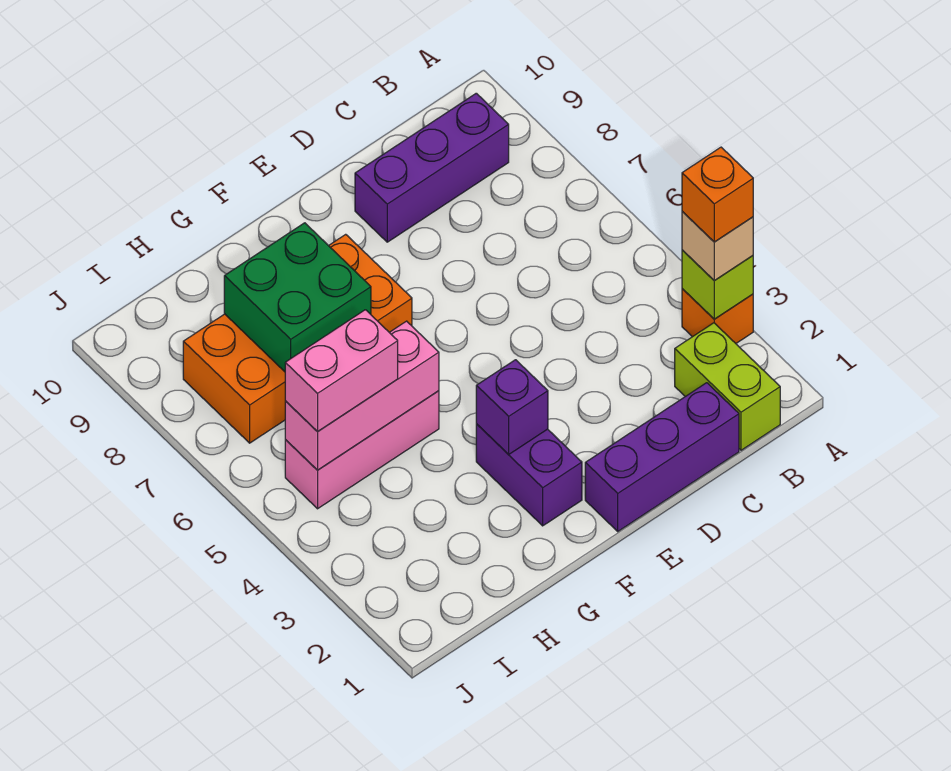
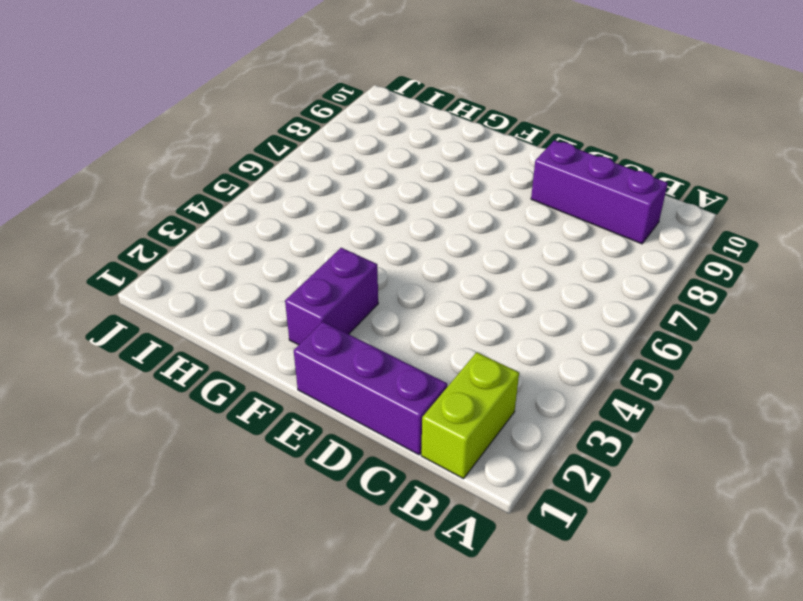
none -> orange 1x1 brick [682,289,753,343]
none -> orange 2x4 brick [183,234,412,443]
none -> pink 1x3 brick [285,391,439,509]

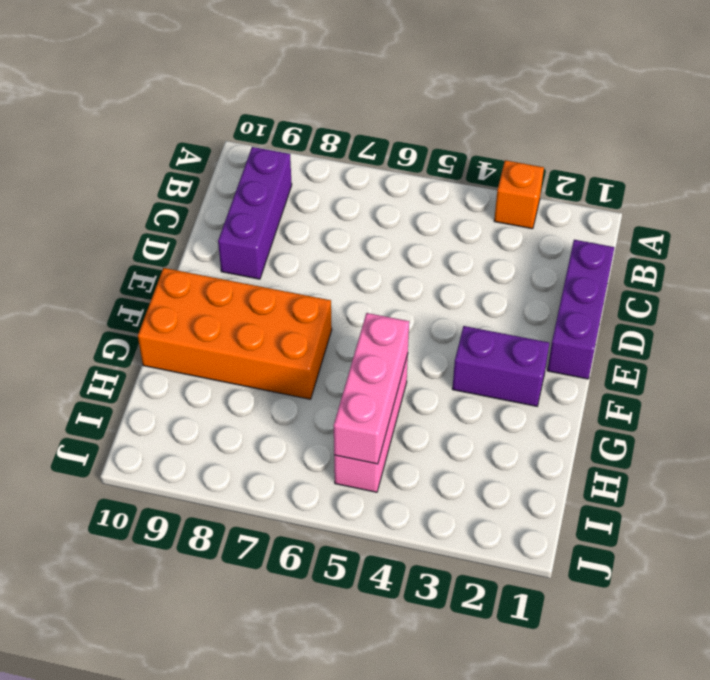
orange 2x4 brick [138,268,332,399] -> orange 2x4 brick turned to [183,234,412,443]
none -> lime 1x2 brick [675,323,780,450]
none -> lime 1x1 brick [682,250,753,319]
none -> purple 1x1 brick [476,360,548,454]

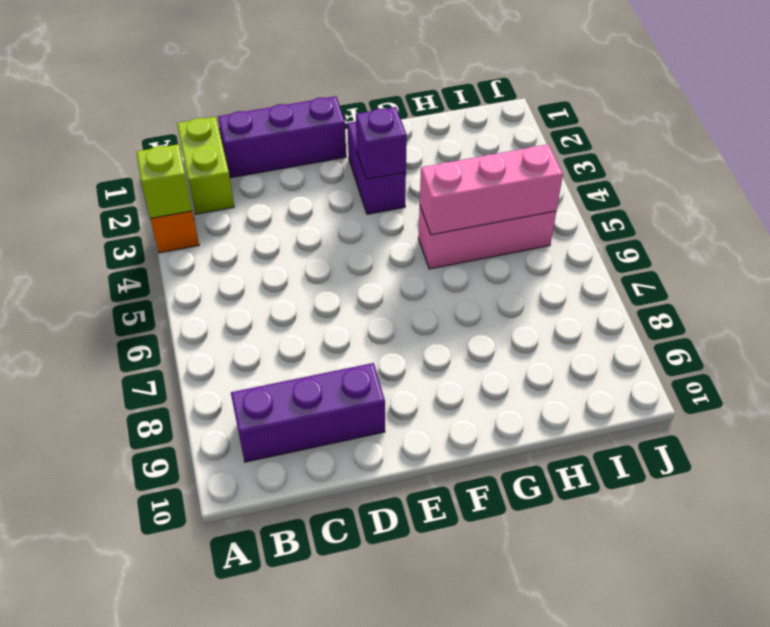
none -> orange 2x4 brick [183,234,412,443]
none -> green 2x2 brick [224,223,371,372]
none -> tan 1x1 brick [682,211,753,281]

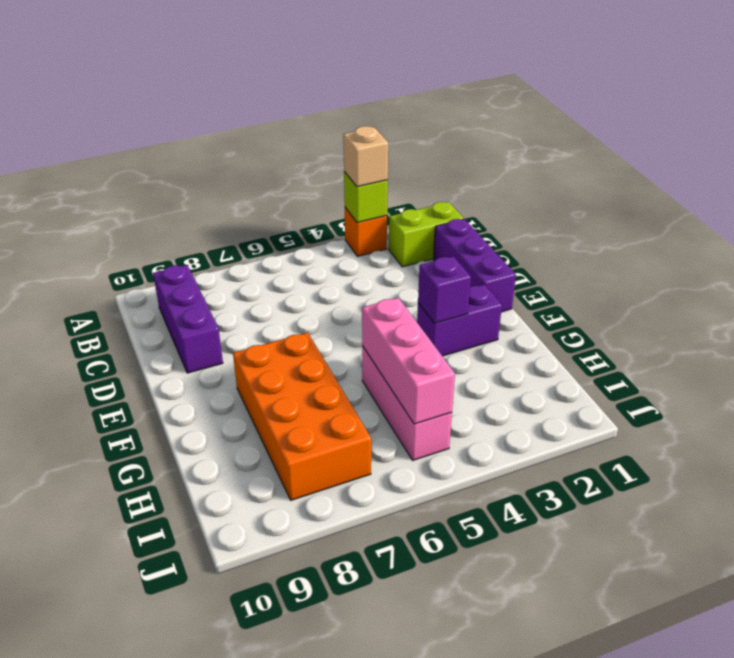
none -> green 2x2 brick [224,223,371,372]
none -> pink 1x2 brick [285,310,398,432]
none -> orange 1x1 brick [682,147,753,242]

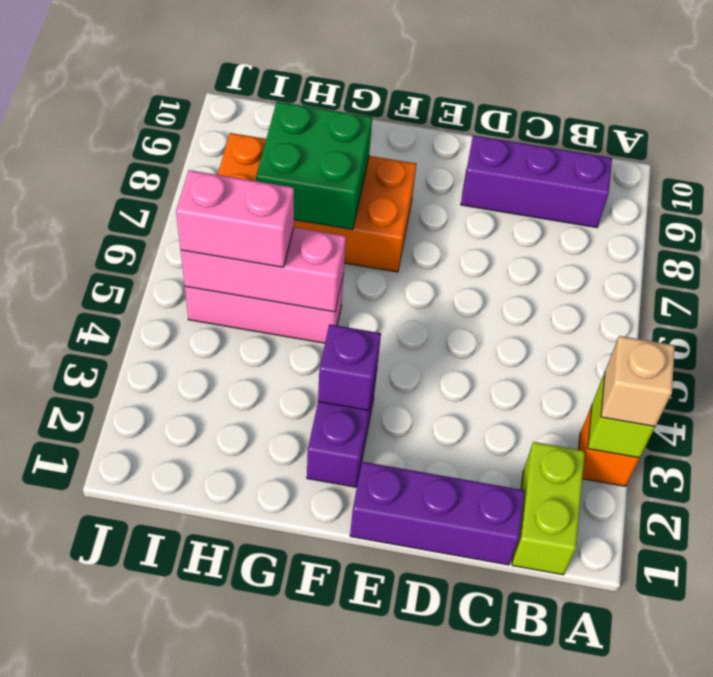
none -> orange 1x1 brick [682,147,753,242]

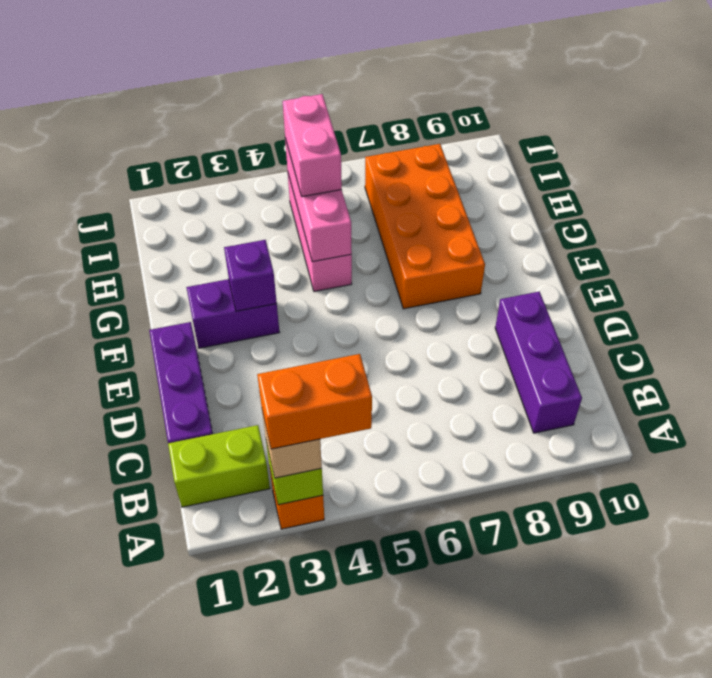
orange 1x2 brick [257,354,372,449] -> orange 1x1 brick [682,147,753,242]
none -> green 2x2 brick [224,223,371,372]

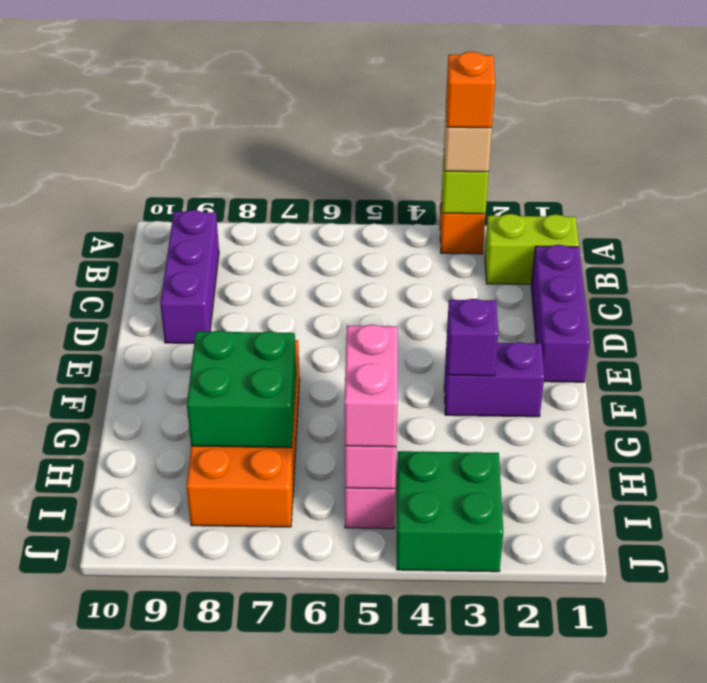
green 2x2 brick [397,451,503,572] -> none

